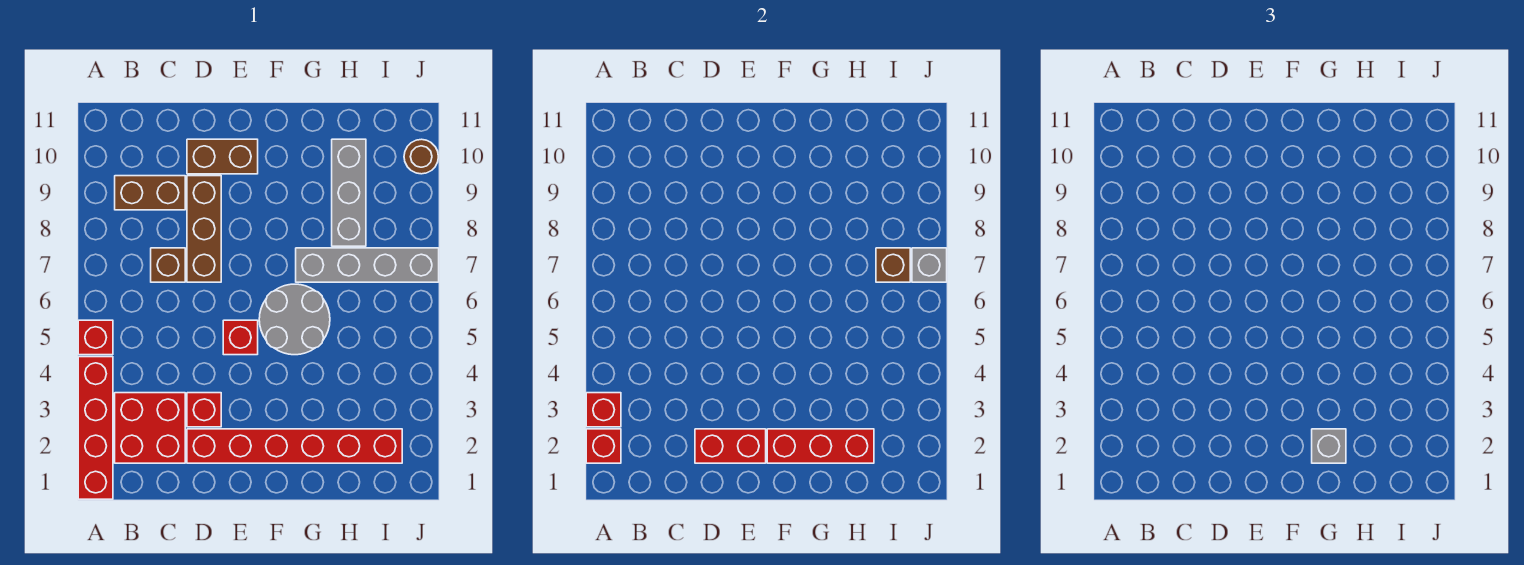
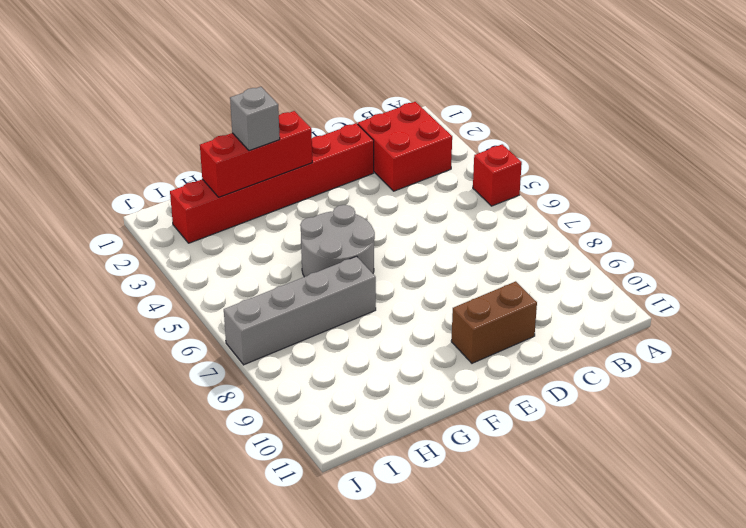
none -> red 1x4 brick [78,357,113,499]
none -> brown 1x2 brick [115,176,185,210]
none -> brown 1x1 brick [151,248,185,282]

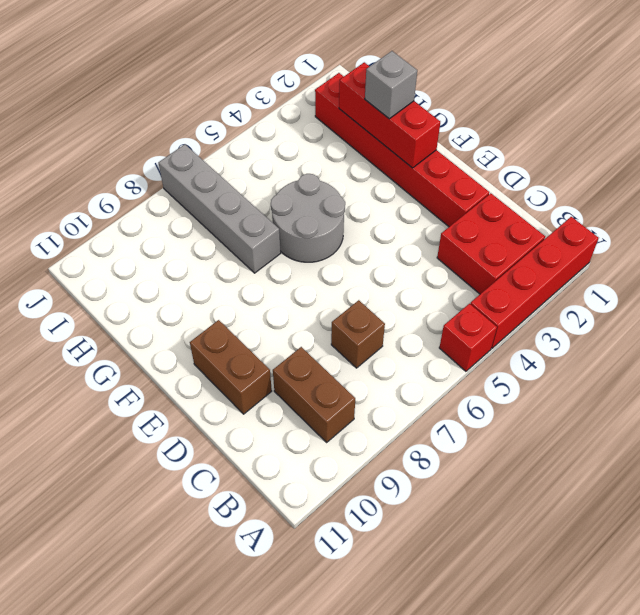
none -> red 1x1 brick [187,393,221,427]
none -> brown 1x3 brick [187,176,221,282]
none -> red 1x1 brick [223,320,258,355]

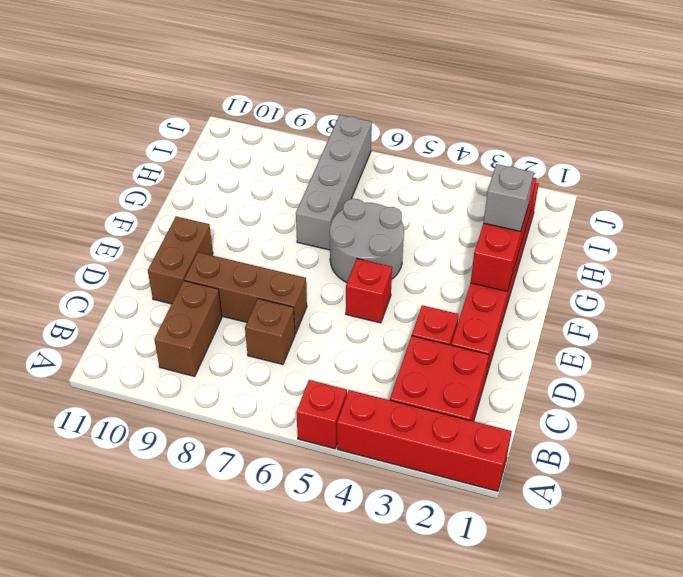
none -> grey 1x3 brick [332,139,366,246]
none -> brown 1x1 round brick [404,139,438,174]
none -> red 1x1 brick [586,429,621,463]

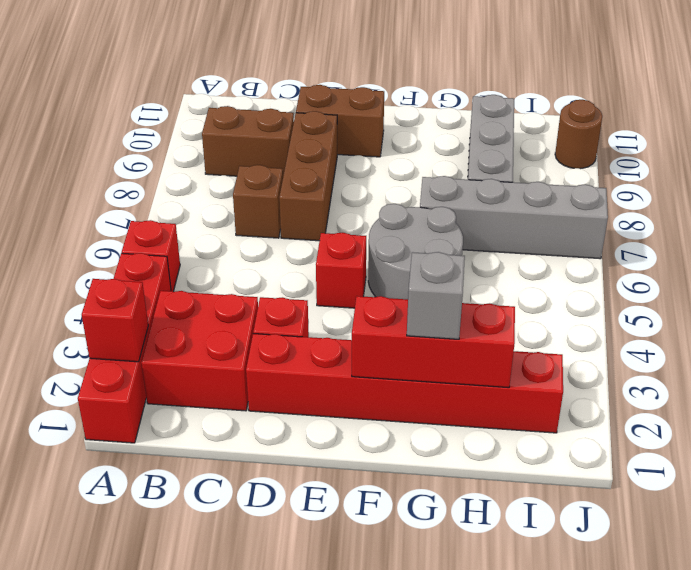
none -> red 1x1 brick [586,393,621,427]
none -> red 1x2 brick [695,429,766,463]
none -> brown 1x1 brick [876,248,910,282]

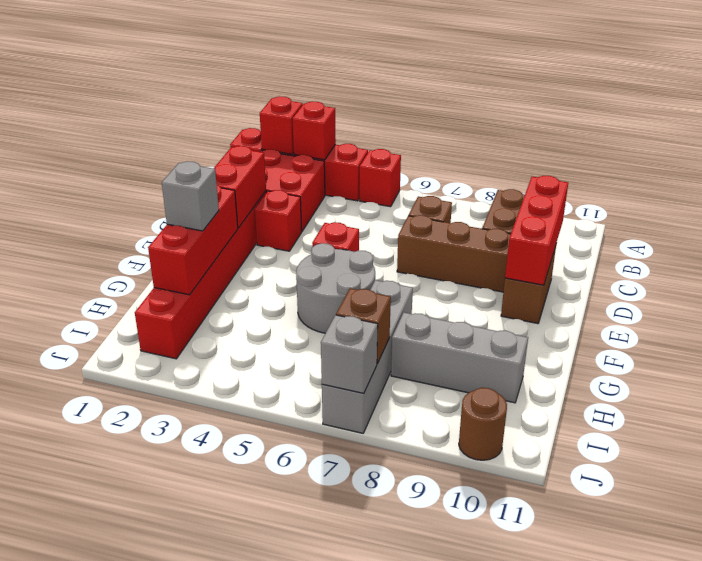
red 1x3 brick [505,176,568,285] -> none

